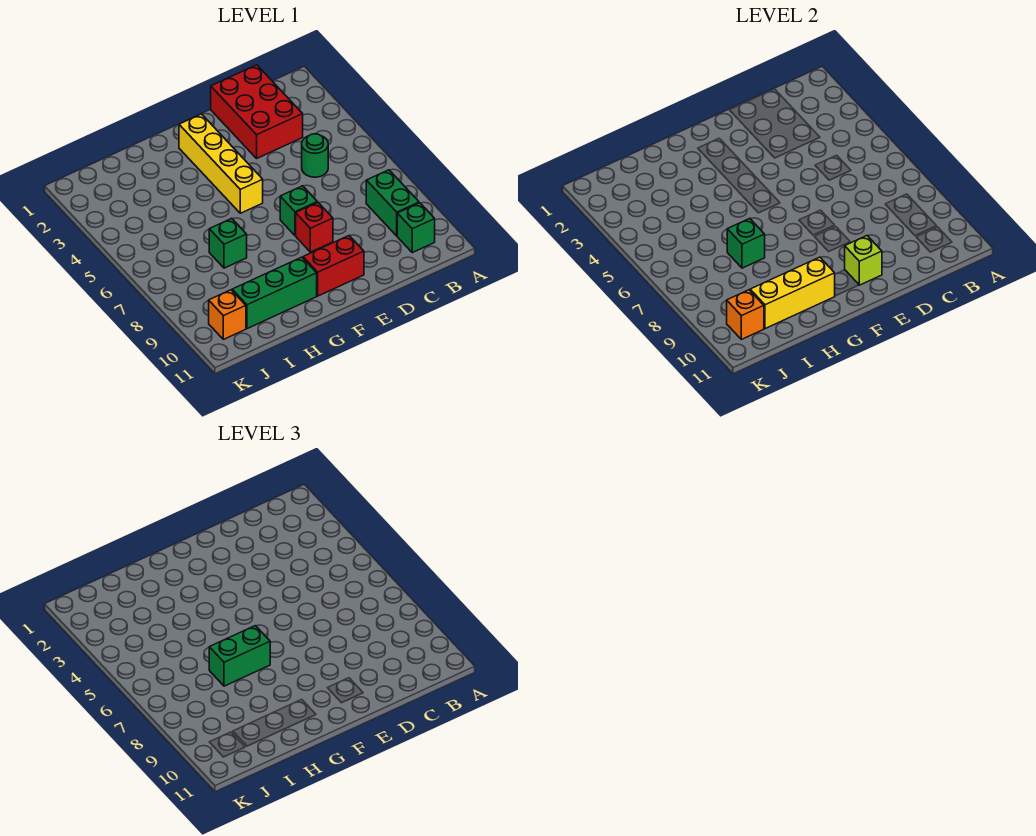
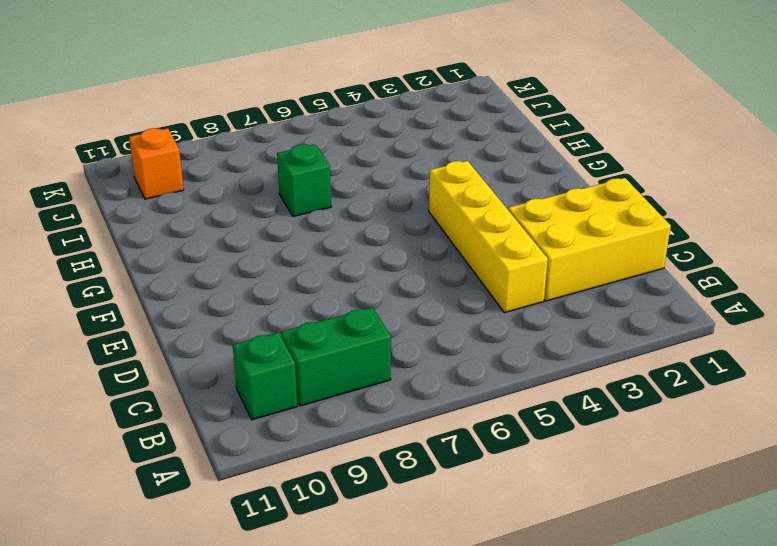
yellow 2x3 brick [508,178,671,301] -> red 2x3 brick [211,65,303,158]
yellow 1x4 brick [429,161,548,313] -> yellow 1x4 brick turned to [179,114,263,213]
none -> green 1x1 round brick [302,134,328,177]
none -> green 1x1 brick [280,186,317,236]
none -> red 1x1 brick [296,202,333,252]

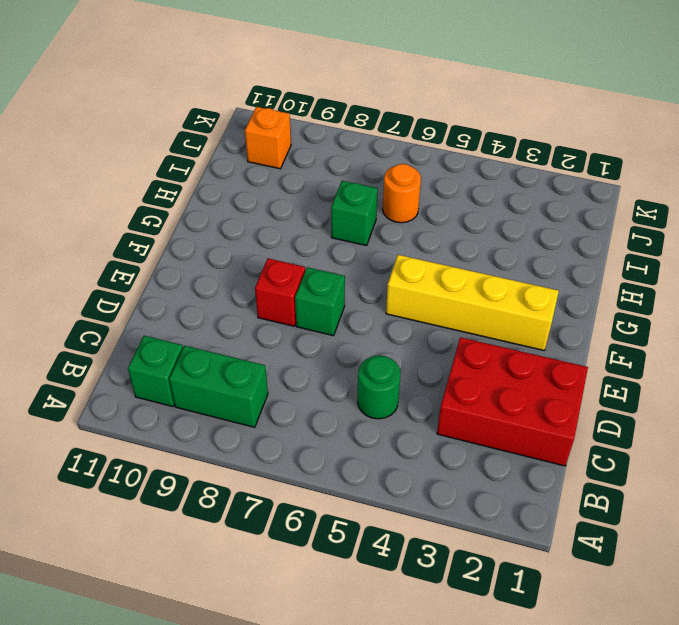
orange 1x1 round brick [383,164,421,223] -> none
none -> red 1x2 brick [303,236,364,296]
none -> green 1x3 brick [232,257,317,329]
none -> lime 1x1 brick [845,236,882,285]

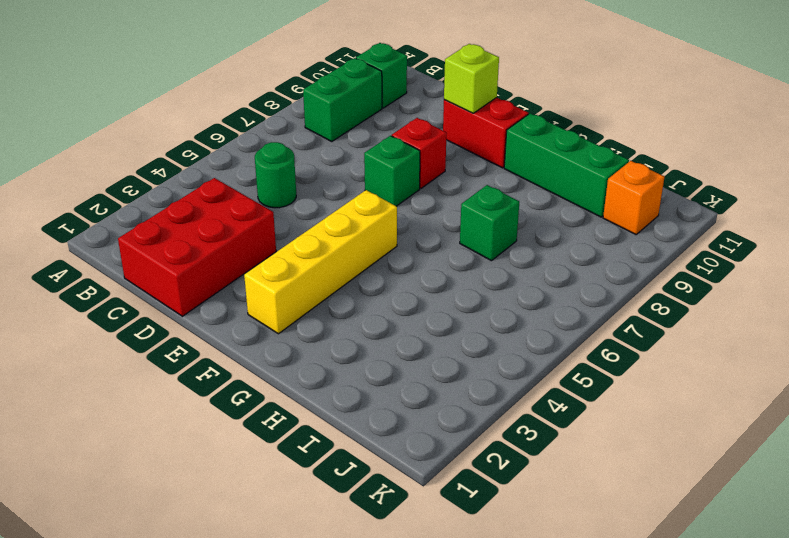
none -> yellow 1x3 brick [750,257,835,329]
none -> green 1x1 brick [727,218,765,268]
none -> orange 1x1 brick [727,290,764,339]

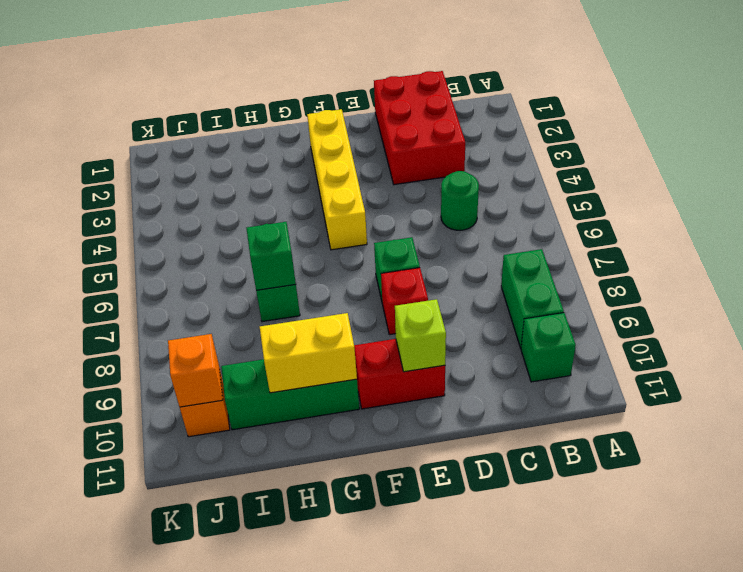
yellow 1x2 brick [260,313,357,393] -> yellow 1x3 brick [750,257,835,329]
none -> green 1x2 brick [209,626,270,686]

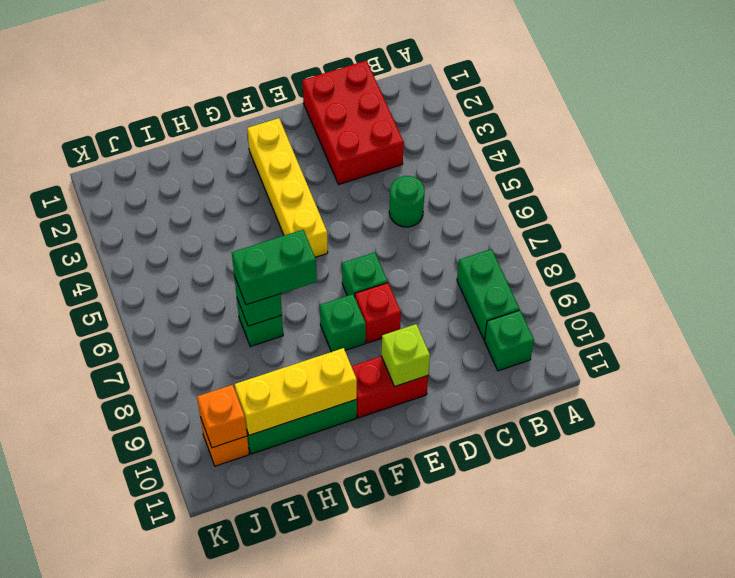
green 1x1 brick [320,294,366,352] -> none

